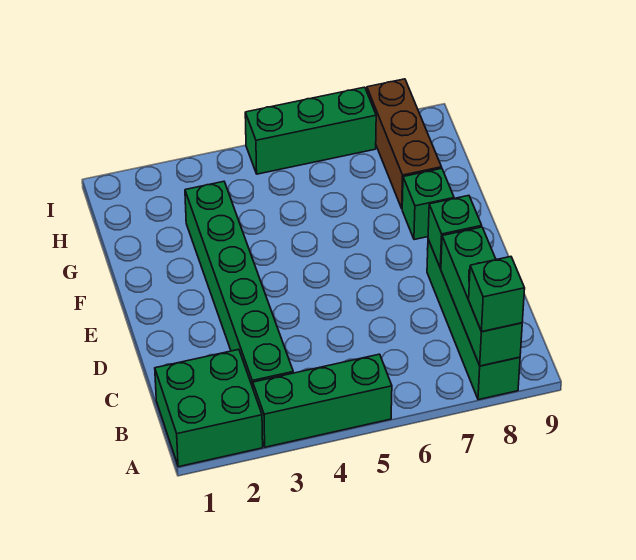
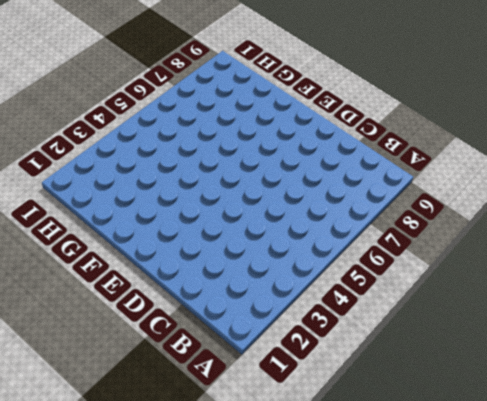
none -> green 2x2 brick [155,349,263,467]
none -> green 1x3 brick [253,354,392,447]

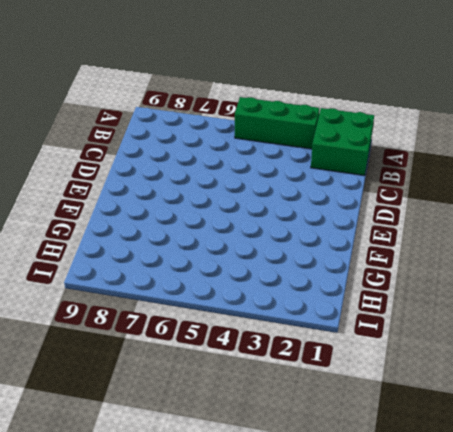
none -> green 1x4 brick [427,239,520,400]
none -> green 1x6 brick [185,181,293,388]

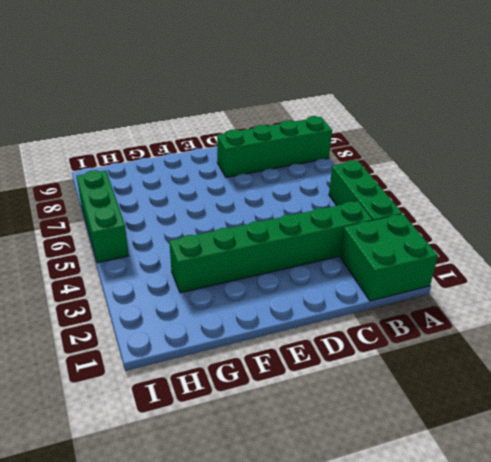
none -> green 1x1 brick [402,168,454,240]
none -> brown 1x3 brick [367,79,441,208]

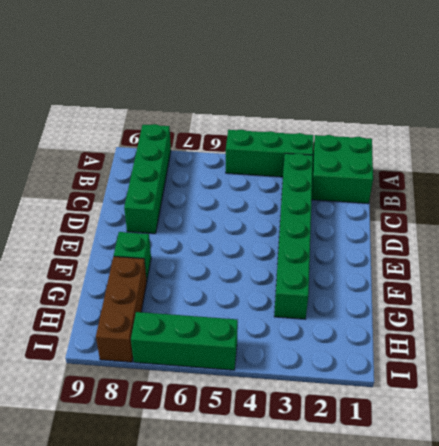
none -> green 1x3 brick [441,227,522,366]
none -> green 1x1 brick [428,196,482,268]

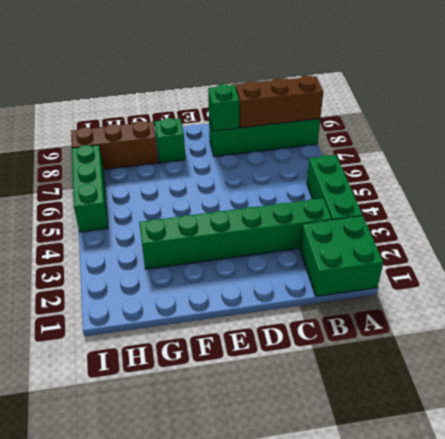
brown 1x3 brick [236,75,323,128] -> green 1x3 brick [441,227,522,366]
none -> green 1x1 brick [469,257,525,332]

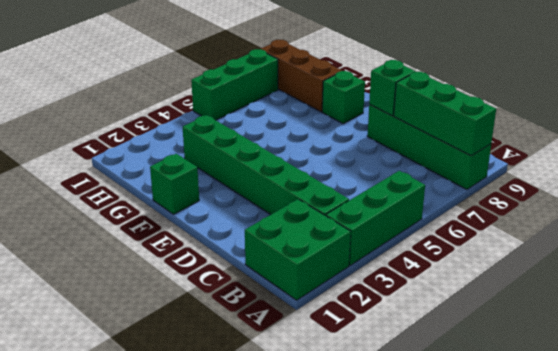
green 1x1 brick [150,154,199,214] -> green 1x1 brick moved to [469,257,525,332]

